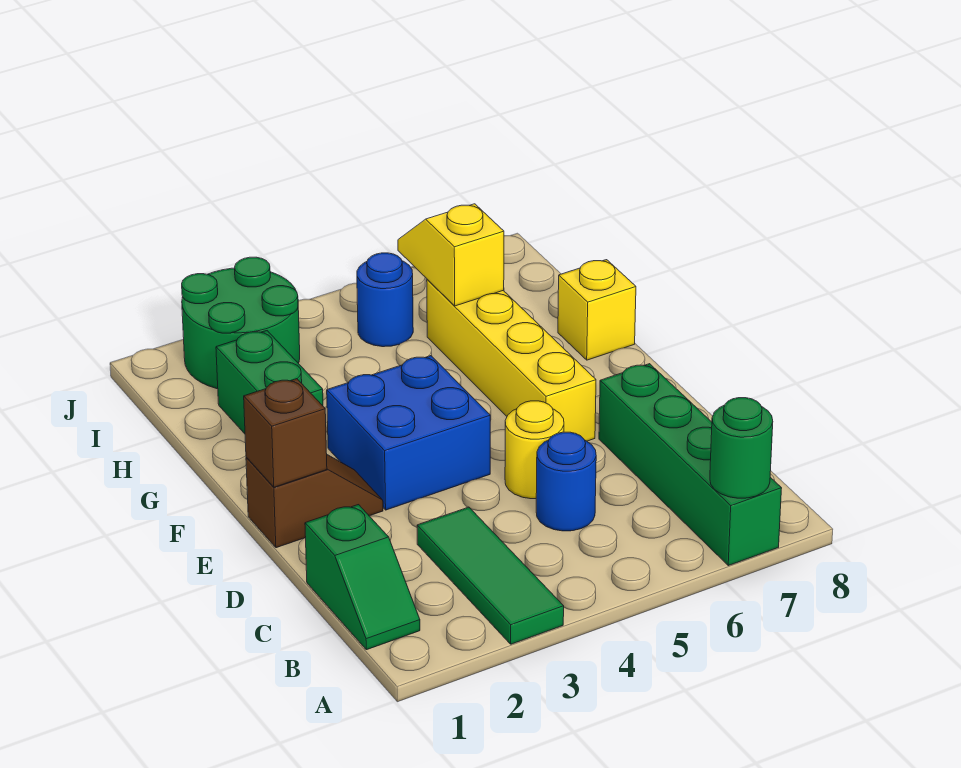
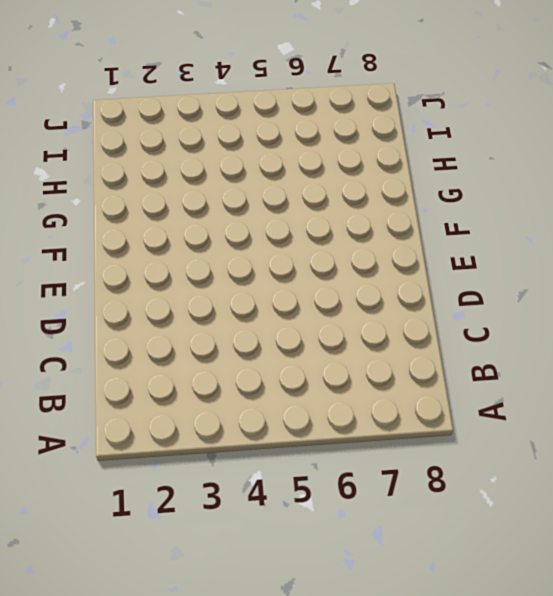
none -> green 1x3 tile [417,507,564,644]
none -> green 1x4 brick [599,364,782,566]
none -> green 1x2 slope [305,505,420,650]

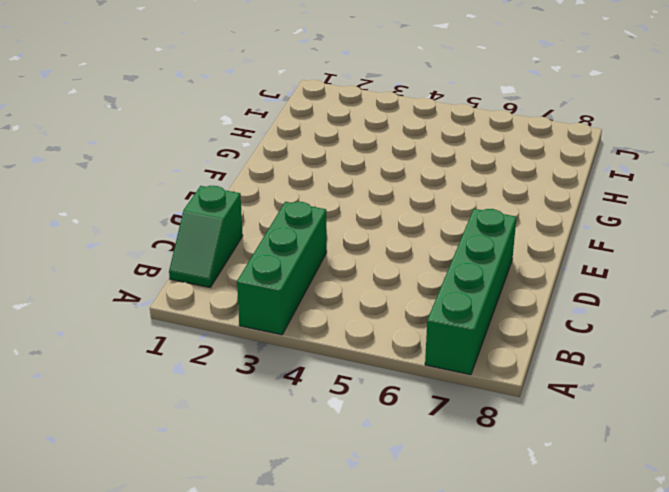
green 1x3 brick [237,202,327,335] -> green 1x3 tile [417,507,564,644]
none -> blue 1x1 round brick [536,432,596,531]
none -> yellow 1x1 round brick [505,401,564,499]
none -> brown 1x2 slope [246,455,383,548]

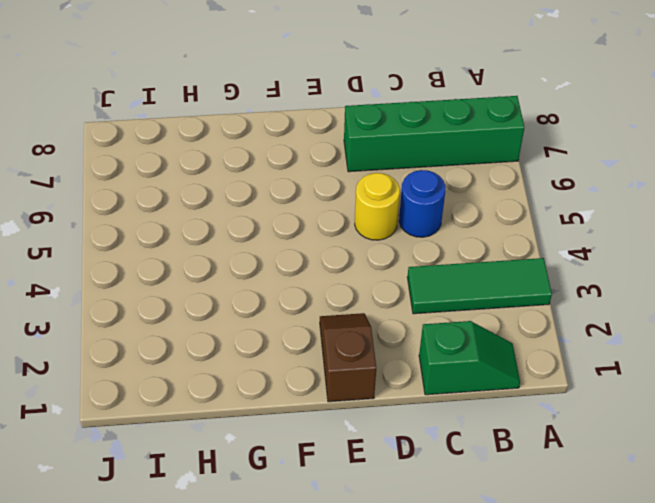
none -> blue 2x2 brick [327,356,490,510]
none -> yellow 1x4 brick [427,279,596,441]
none -> green 1x2 brick [216,331,323,434]

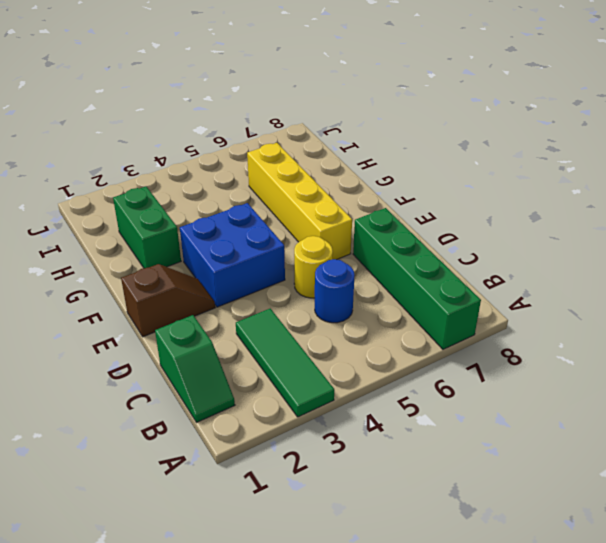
none -> yellow 1x1 brick [558,260,636,360]
none -> green 2x2 round brick [182,257,300,389]
none -> blue 1x1 round brick [357,253,413,347]

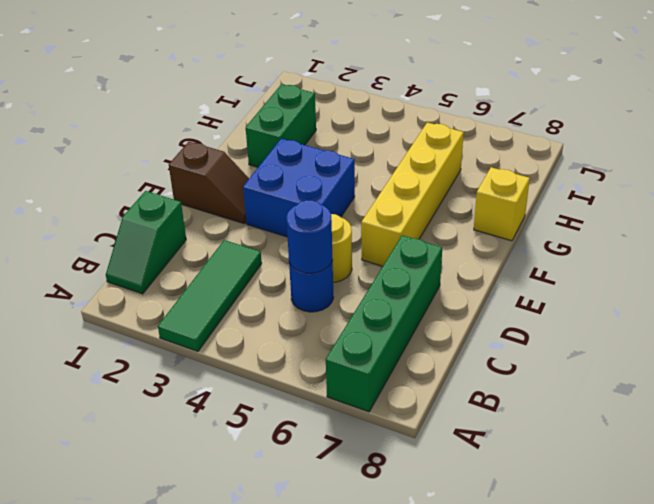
blue 1x1 round brick [286,200,333,273] -> blue 1x1 round brick moved to [357,253,413,347]
none -> green 2x2 round brick [182,257,300,389]
none -> green 1x1 round brick [710,398,773,498]
none -> brown 1x1 brick [244,379,327,487]

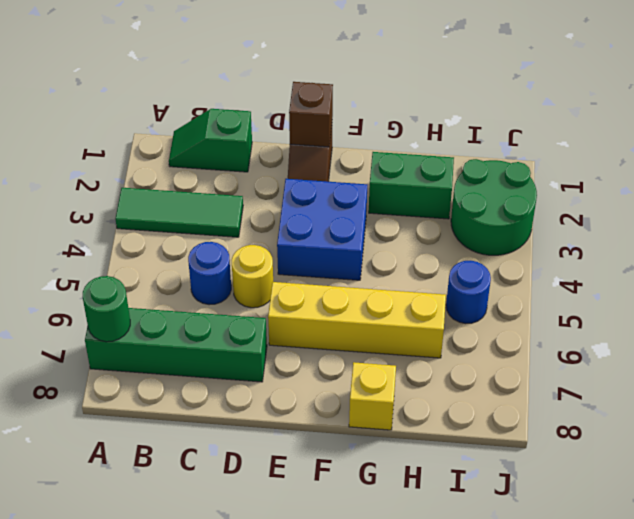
none -> yellow 1x2 slope [398,204,504,306]

